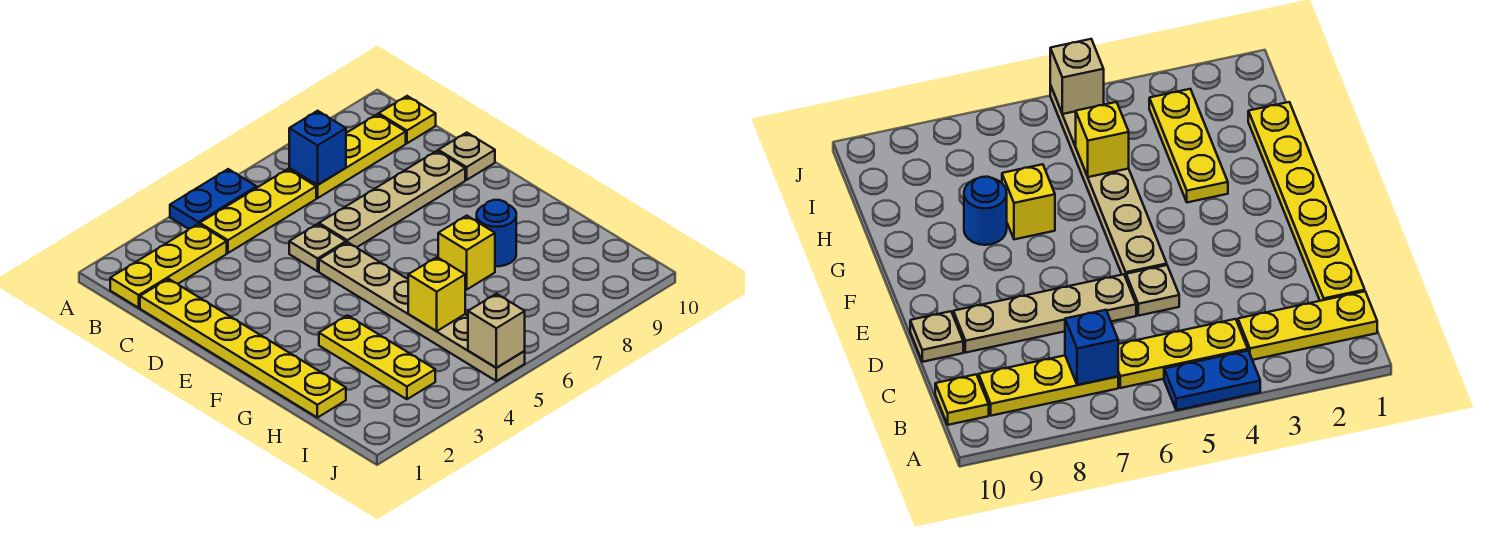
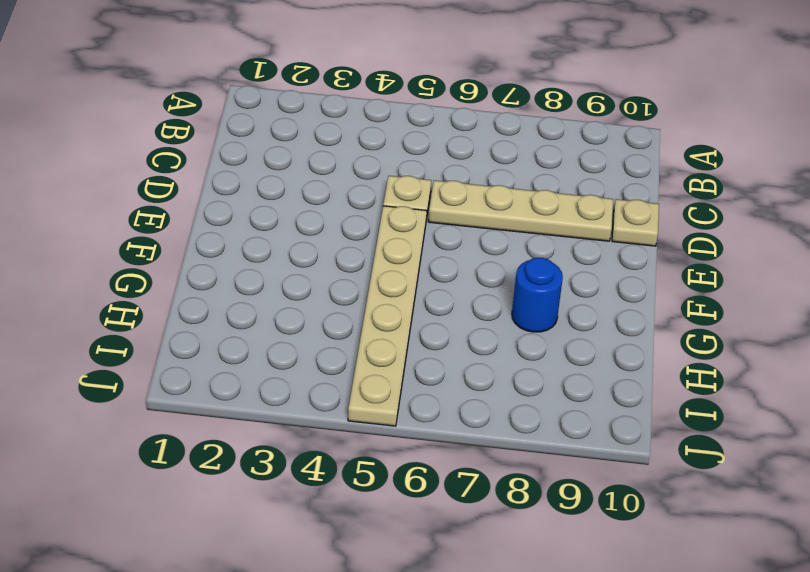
none -> blue 1x2 plate [170,169,257,229]
none -> yellow 1x3 plate [110,224,227,308]
none -> yellow 1x3 plate [200,169,316,253]

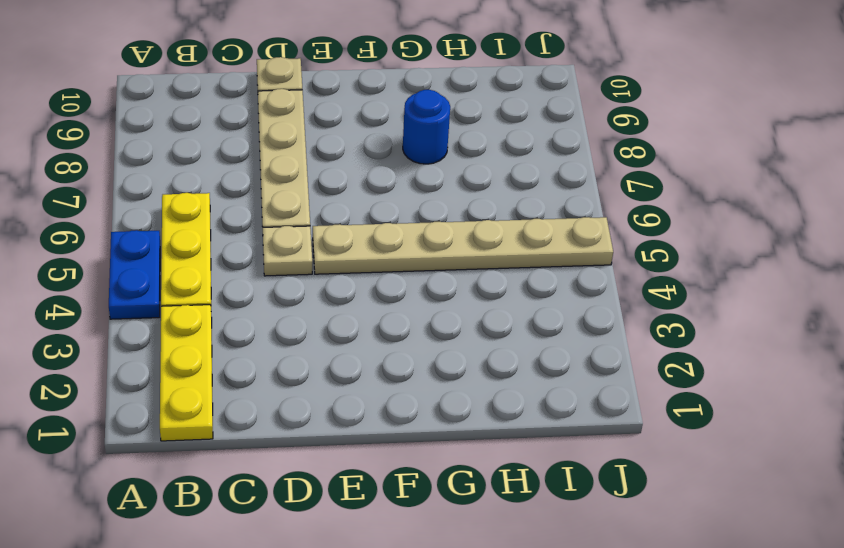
none -> yellow 1x3 plate [289,114,406,198]
none -> yellow 1x1 plate [379,96,436,143]
none -> yellow 1x6 plate [140,279,346,418]

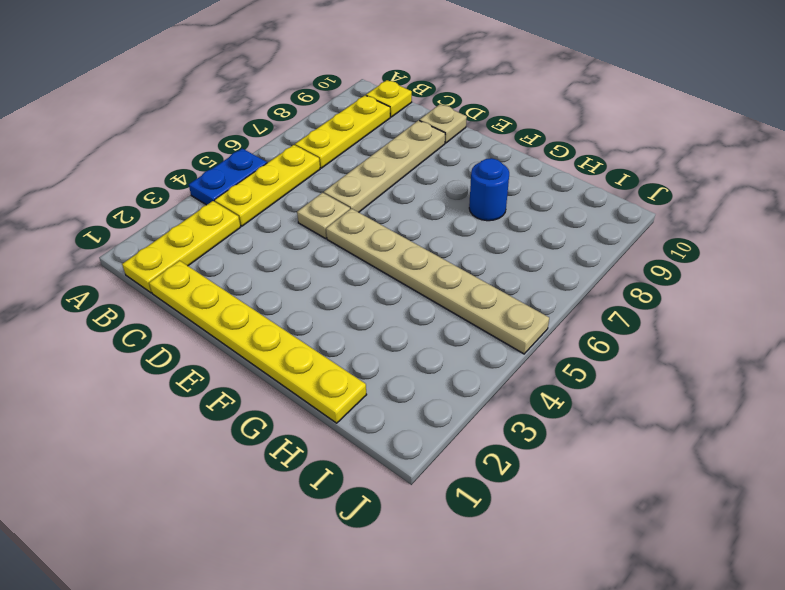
none -> yellow 1x3 plate [319,315,435,399]
none -> yellow 1x1 brick [438,216,495,290]
none -> blue 1x1 brick [289,111,346,185]

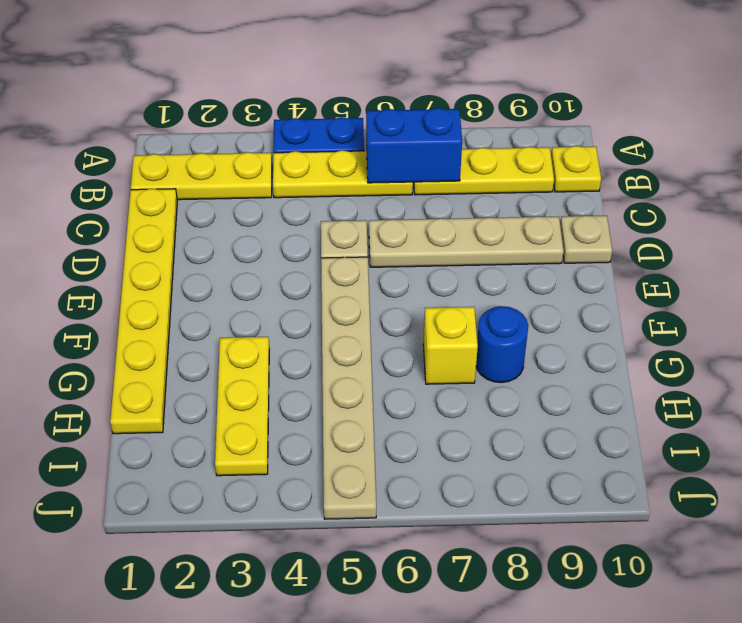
blue 1x2 brick [366,108,462,183] -> blue 1x1 brick [289,111,346,185]
none -> yellow 1x1 brick [408,257,465,331]
none -> tan 1x1 brick [468,294,525,368]

